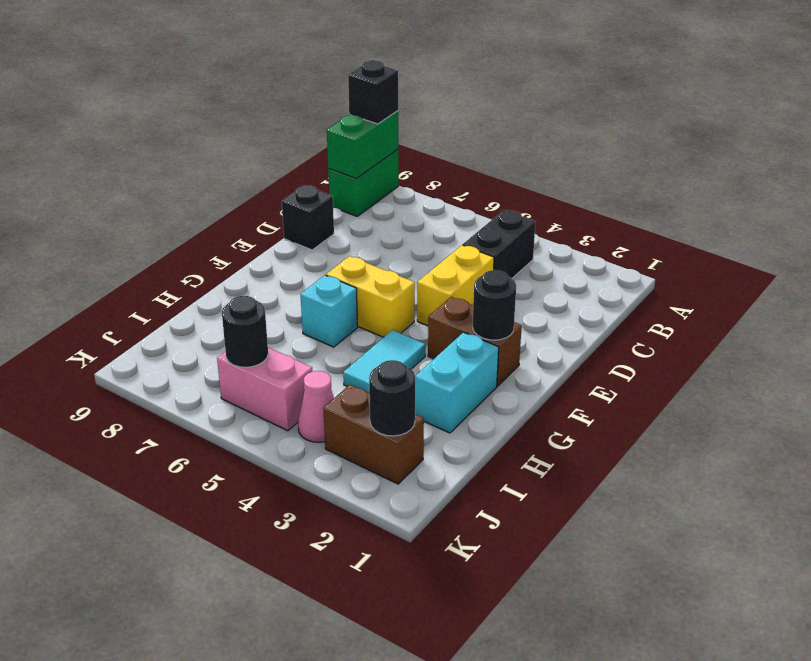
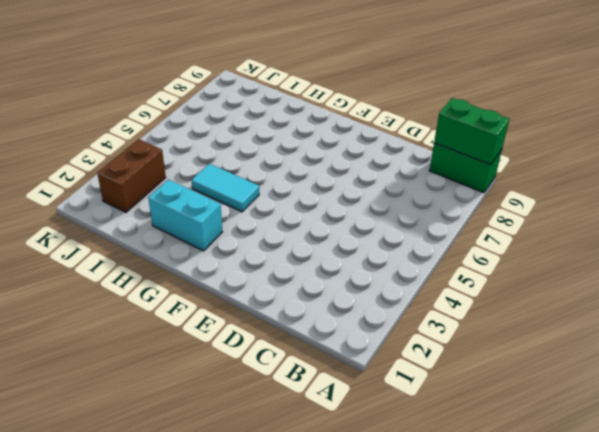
none -> black 1x2 brick [463,210,536,278]
none -> yellow 1x2 brick [417,245,494,326]
none -> black 1x1 brick [282,185,334,250]

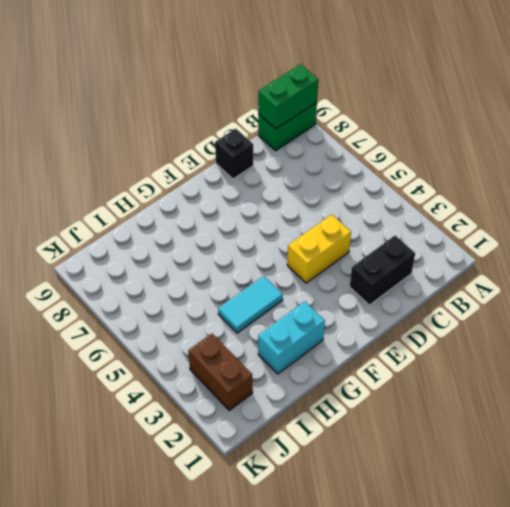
black 1x2 brick [350,235,415,305] -> black 1x2 brick moved to [463,210,536,278]
none -> brown 1x2 brick [428,297,522,386]
none -> yellow 1x2 brick [326,256,415,337]
none -> cyan 1x1 brick [300,275,357,347]

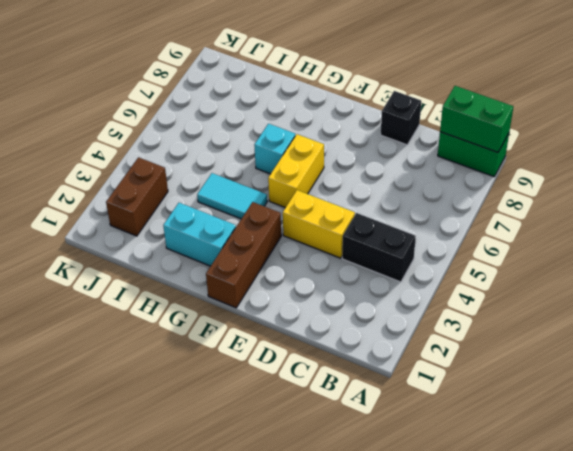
brown 1x3 brick [206,202,281,308] -> brown 1x2 brick [428,297,522,386]
none -> pink 1x1 cone [298,371,334,442]
none -> pink 1x2 brick [217,347,312,431]
none -> black 1x1 round brick [473,270,516,340]

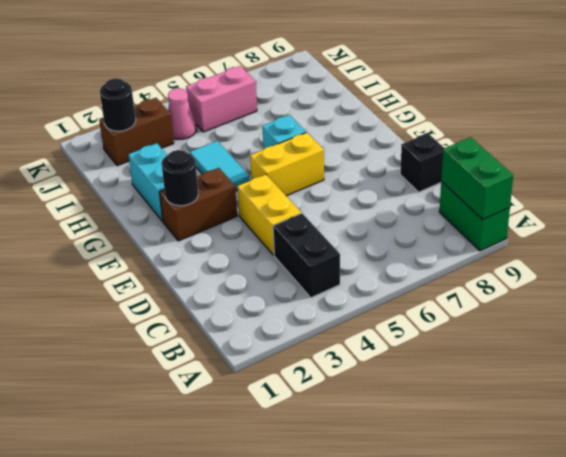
none -> black 1x1 round brick [222,296,268,367]
none -> black 1x1 brick [348,60,398,124]

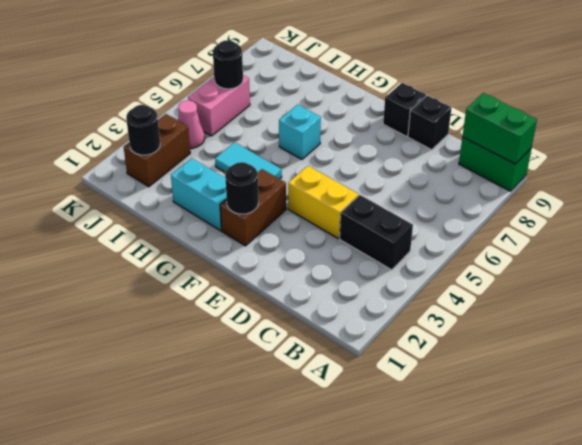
black 1x1 brick [383,83,426,136] -> black 1x1 brick moved to [348,60,398,124]
none -> yellow 1x2 brick [326,256,415,337]

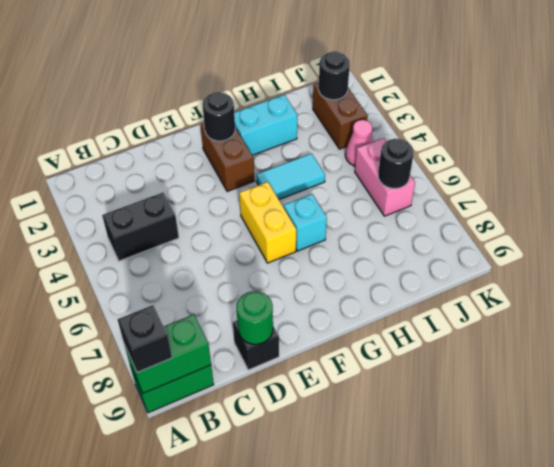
green 1x1 round brick [237,291,273,344] -> none
none -> yellow 1x2 brick [417,245,494,326]

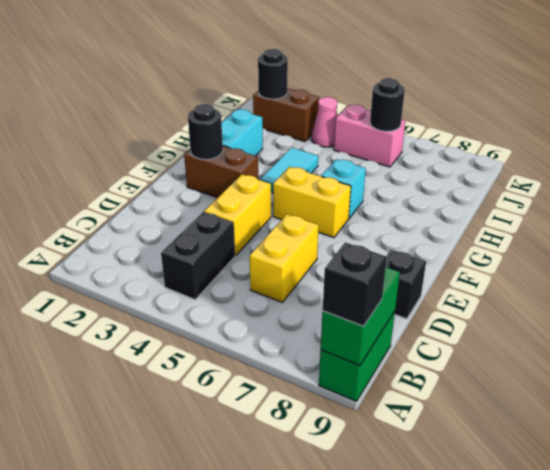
yellow 1x2 brick [250,214,319,302] -> none

